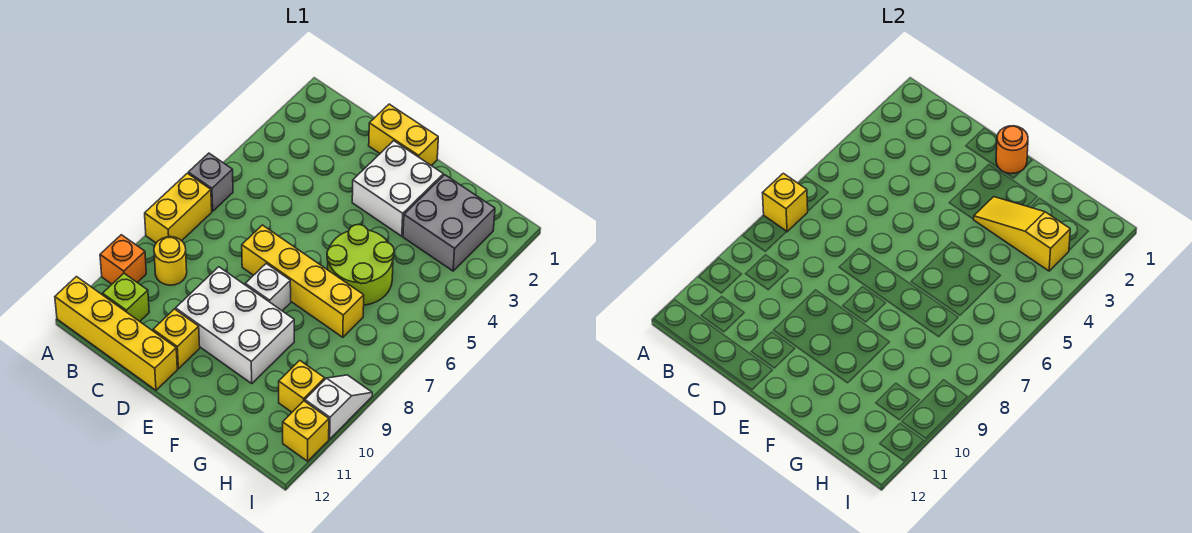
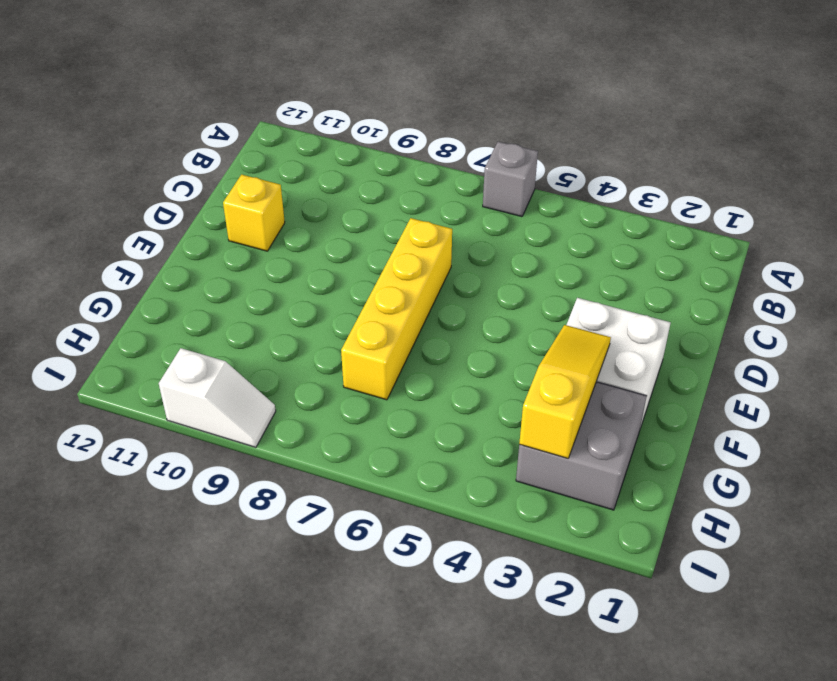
none -> yellow 1x2 brick [145,173,212,243]
none -> orange 1x1 brick [100,235,146,284]
none -> yellow 1x4 brick [55,277,177,390]

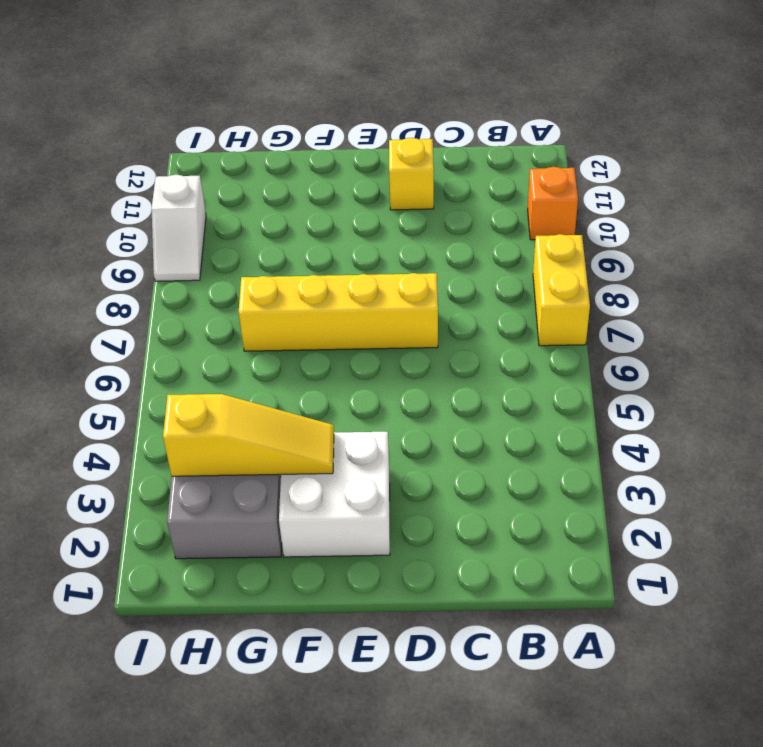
none -> grey 1x1 brick [188,153,233,211]
none -> yellow 1x4 brick [55,277,177,390]
none -> yellow 1x1 round brick [154,237,187,285]

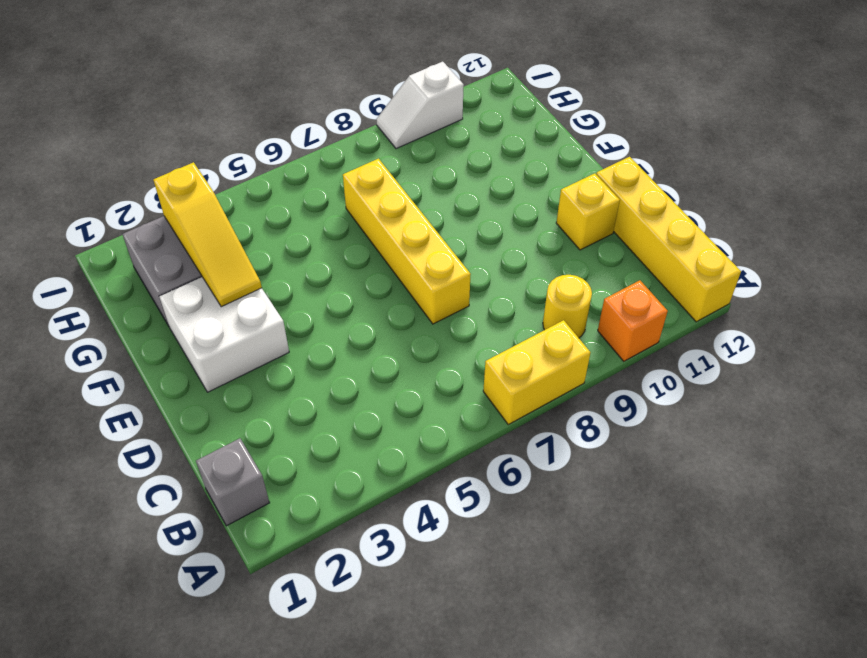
grey 1x1 brick [196,438,270,526] -> grey 1x1 brick moved to [188,153,233,211]
none -> lime 1x1 brick [103,274,149,321]
none -> yellow 1x2 brick [369,104,438,166]
none -> white 2x3 brick [176,267,294,383]

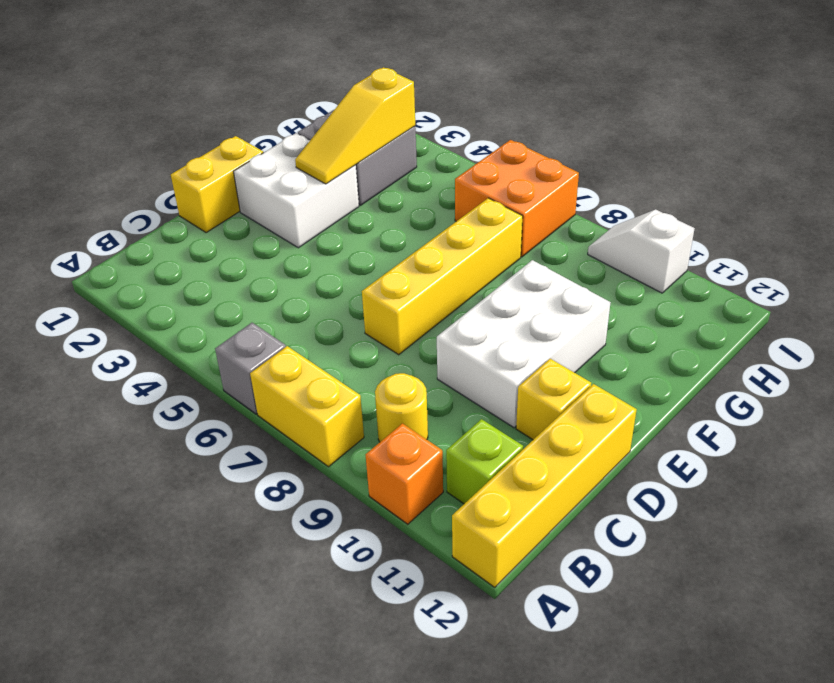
orange 2x2 brick [455,140,579,257] -> none
none -> white 1x1 brick [245,264,291,311]
none -> lime 2x2 round brick [327,225,394,305]
none -> yellow 1x1 brick [279,360,325,412]

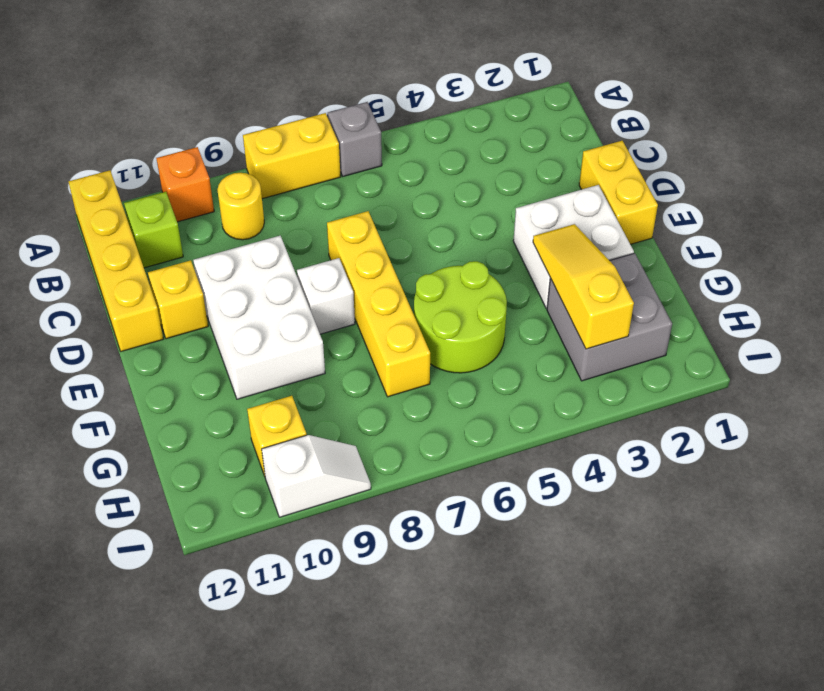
none -> yellow 1x1 brick [283,401,329,461]
none -> yellow 1x1 brick [763,173,808,232]
none -> orange 1x1 round brick [996,126,1028,174]

